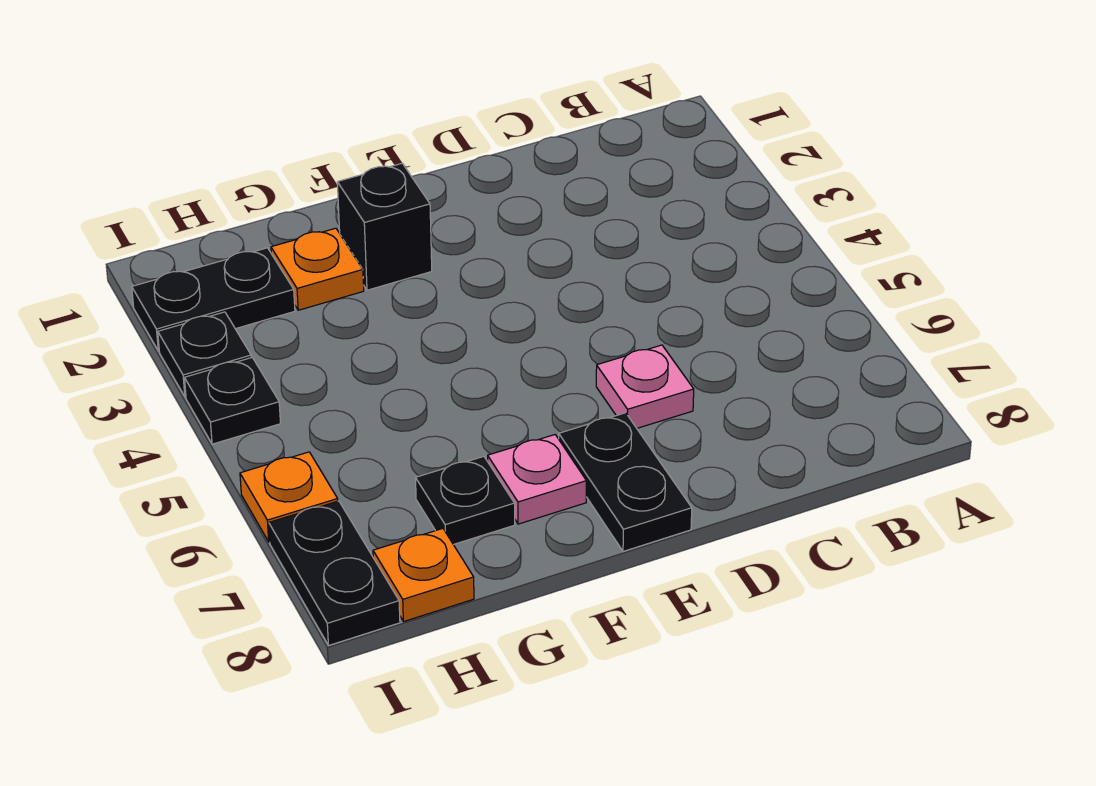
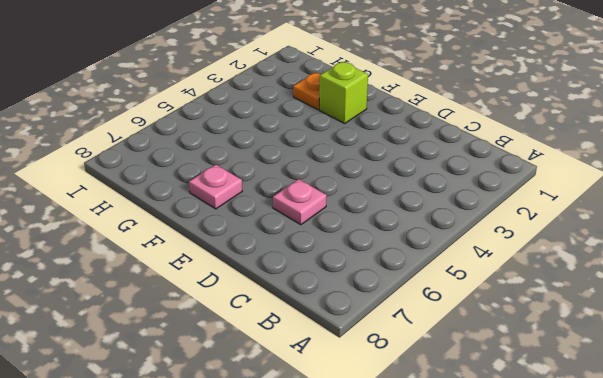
lime 1x1 brick [319,62,368,123] -> black 1x1 brick [337,163,432,290]
none -> black 1x2 plate [559,413,692,551]
none -> black 1x1 plate [416,456,515,545]
none -> black 1x2 plate [132,248,295,351]

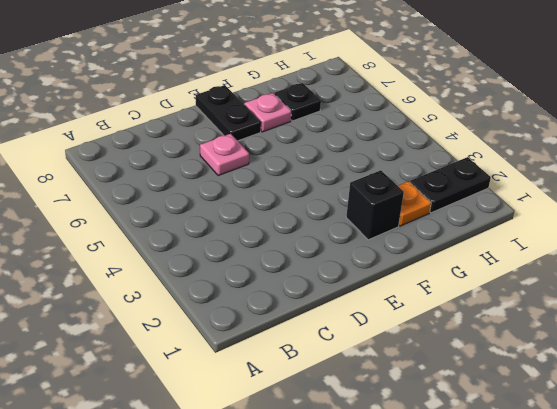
none -> orange 1x1 plate [373,529,474,622]
none -> black 1x1 plate [158,312,251,397]
none -> black 1x1 plate [185,358,281,444]

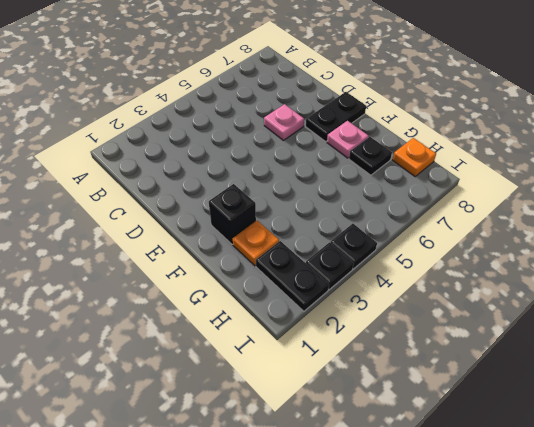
none -> orange 1x1 plate [240,452,338,542]
none -> black 1x2 plate [269,501,400,645]

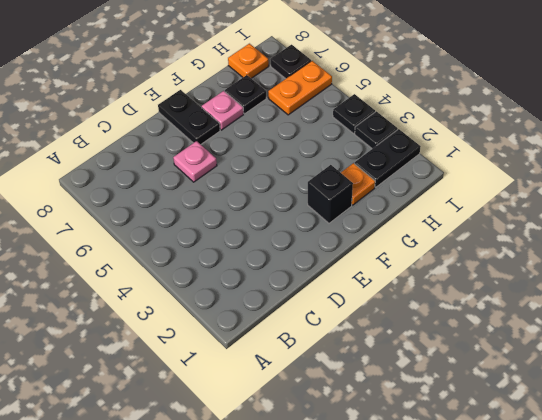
orange 1x2 plate [268,61,332,115] -> orange 1x1 plate [240,452,338,542]
black 1x1 plate [270,45,311,79] -> black 1x2 plate [269,501,400,645]

